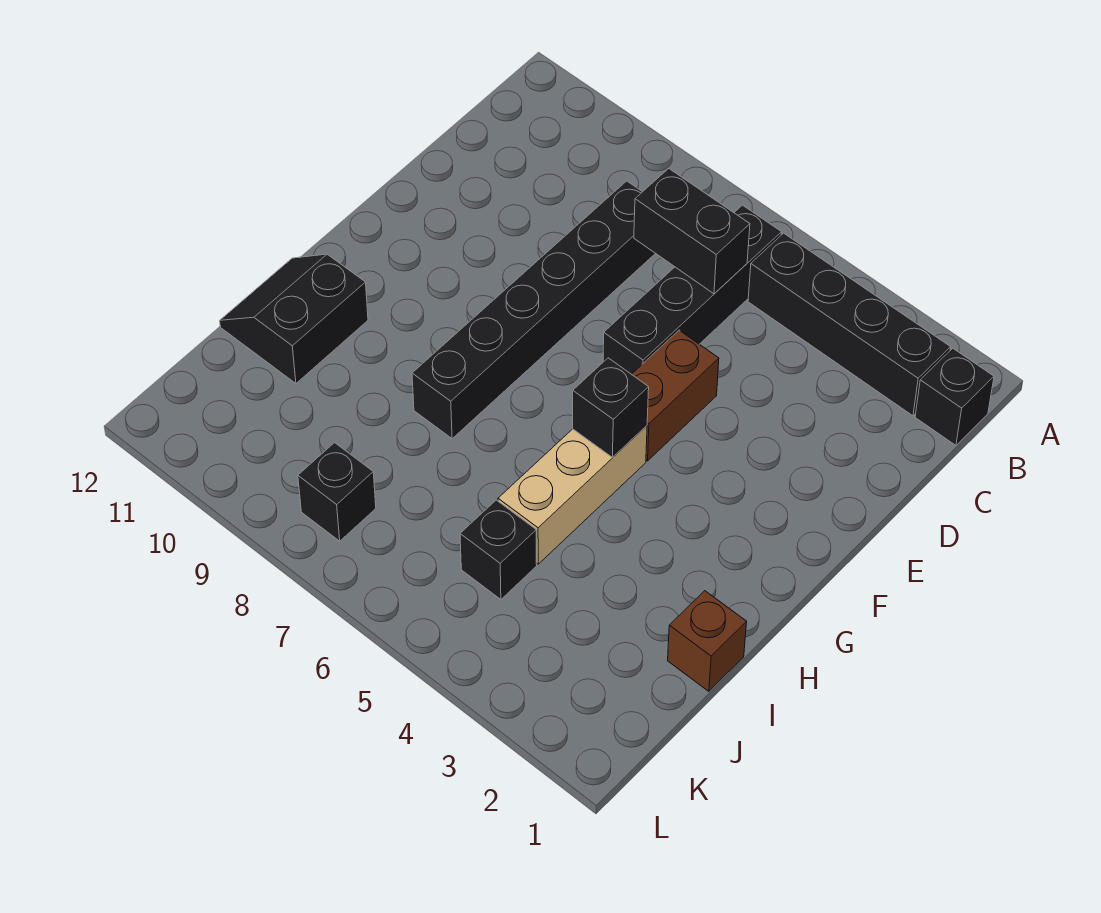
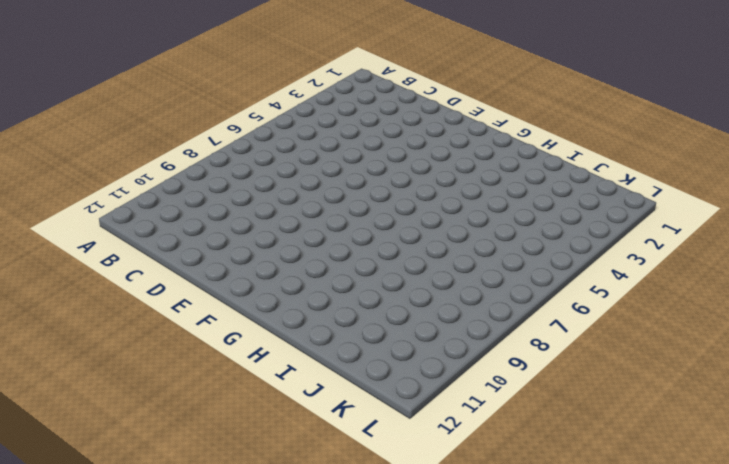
none -> black 1x1 brick [915,348,994,445]
none -> black 1x4 brick [748,233,951,416]
none -> black 1x4 brick [603,205,782,374]

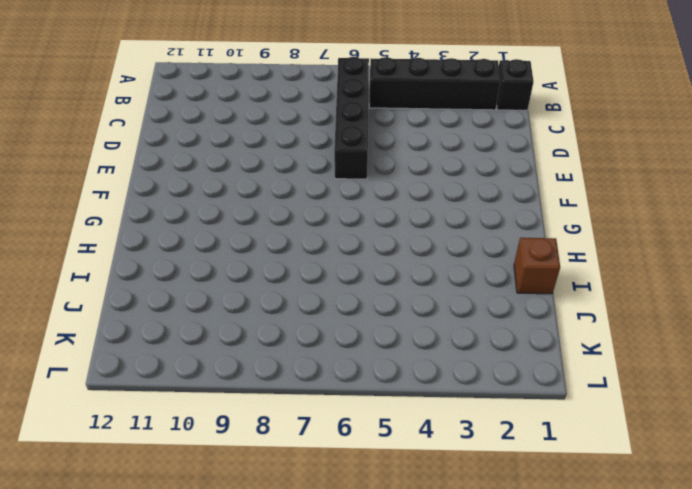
none -> black 1x6 brick [412,181,656,439]
none -> brown 1x2 brick [632,330,719,461]
none -> tan 1x3 brick [498,426,647,564]

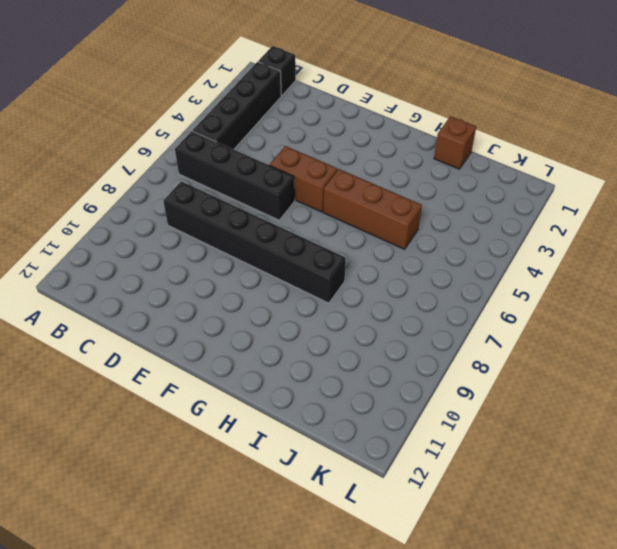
brown 1x3 brick [323,169,422,249] -> tan 1x3 brick [498,426,647,564]
none -> black 2x2 slope [220,254,368,383]
none -> black 1x1 brick [460,500,537,599]
none -> black 1x1 brick [298,443,376,541]

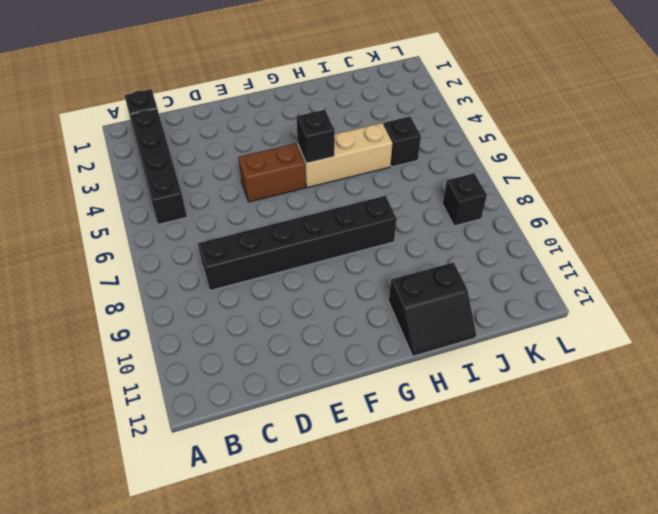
none -> black 1x4 brick [603,205,782,374]
none -> brown 1x1 brick [668,591,747,691]
none -> black 1x2 brick [634,169,750,294]

